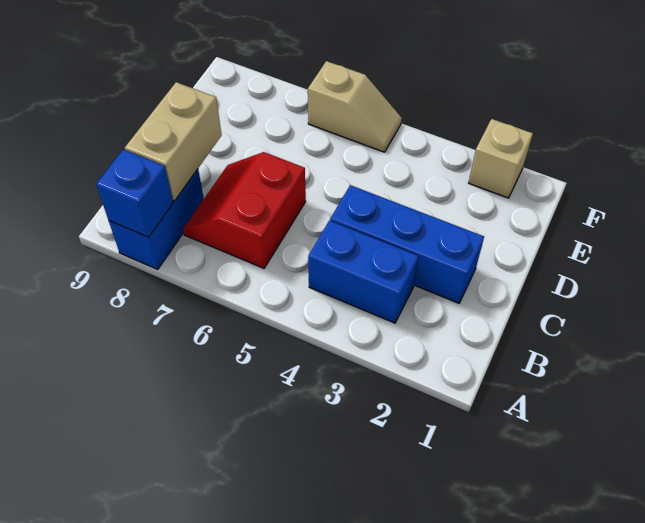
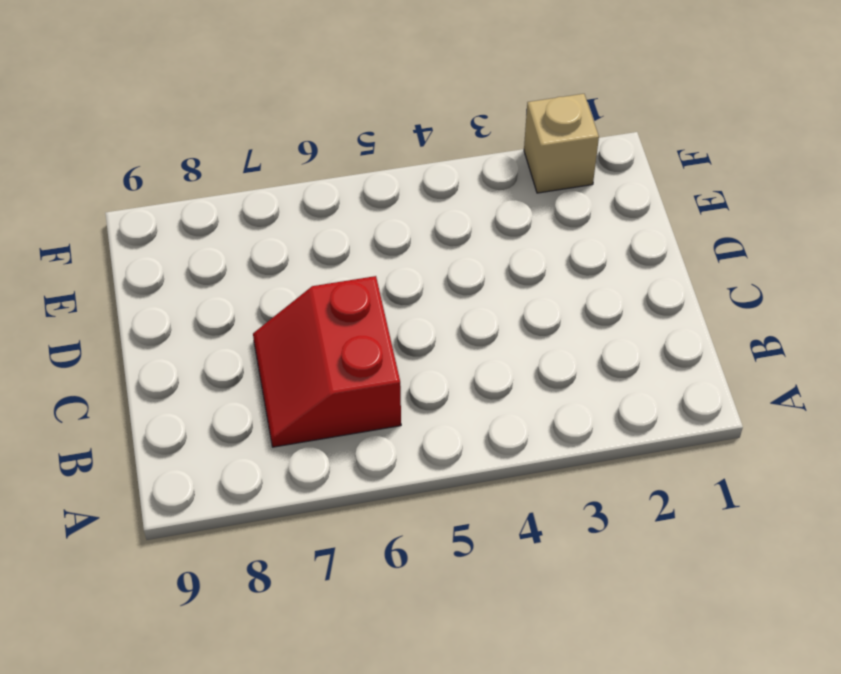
none -> blue 1x2 brick [109,169,204,269]
none -> blue 1x2 brick [308,221,418,323]

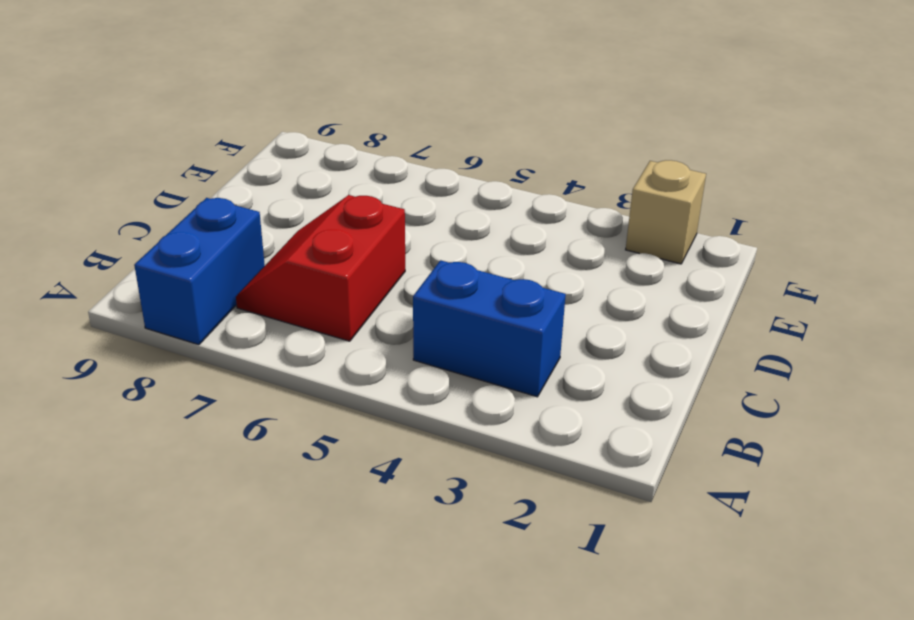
none -> blue 1x3 brick [330,185,484,303]
none -> tan 1x2 slope [308,61,402,152]

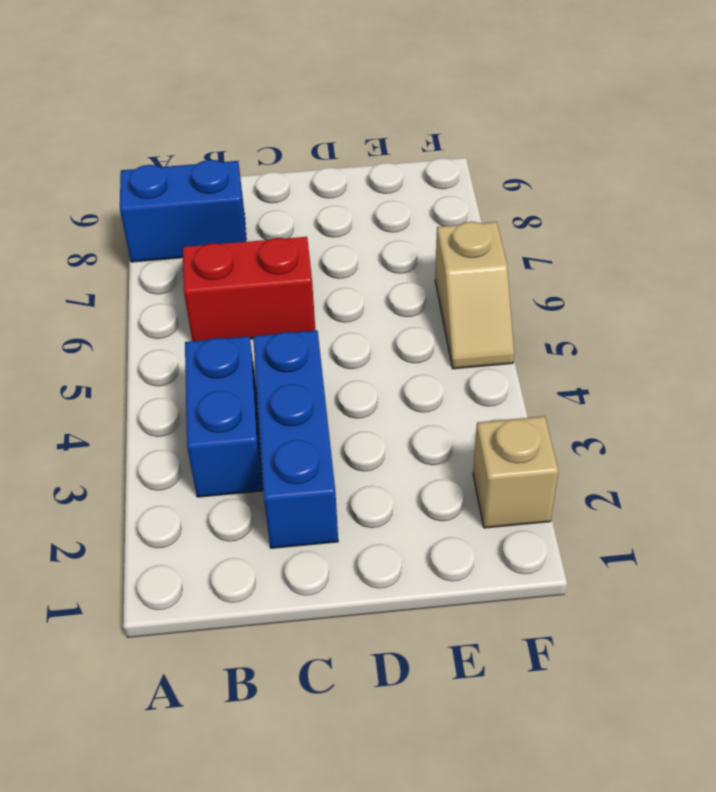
none -> blue 1x1 brick [96,149,173,237]
none -> tan 1x2 brick [125,82,222,201]

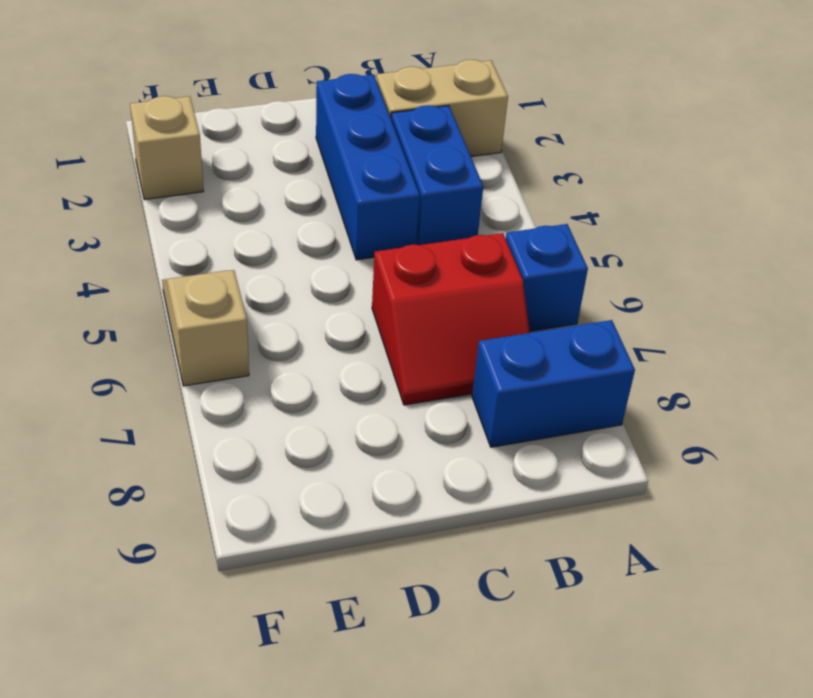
tan 1x2 brick [376,60,508,156] -> tan 1x2 brick moved to [125,82,222,201]
blue 1x1 brick [506,224,588,332] -> blue 1x1 brick moved to [96,149,173,237]

